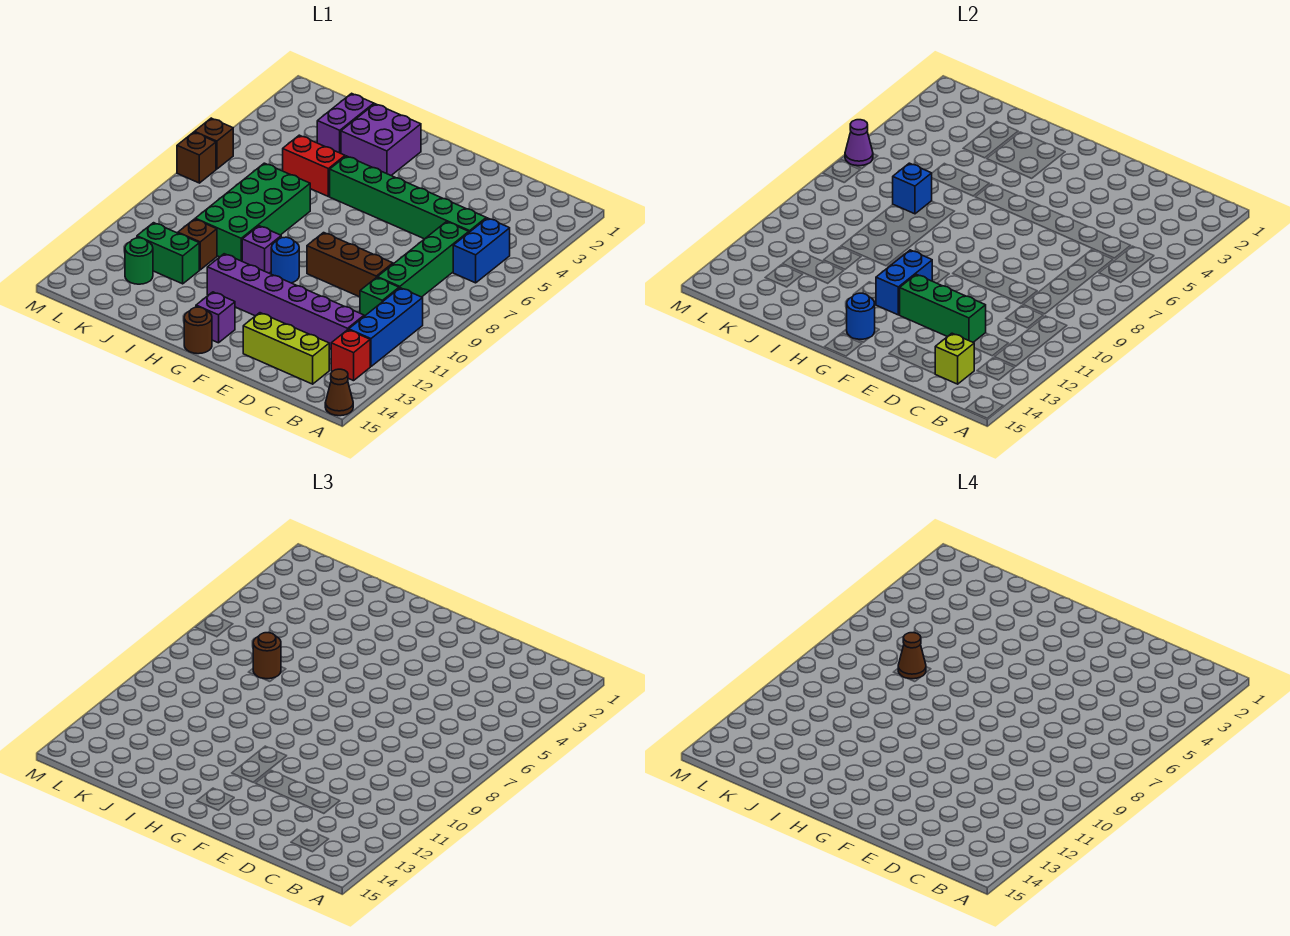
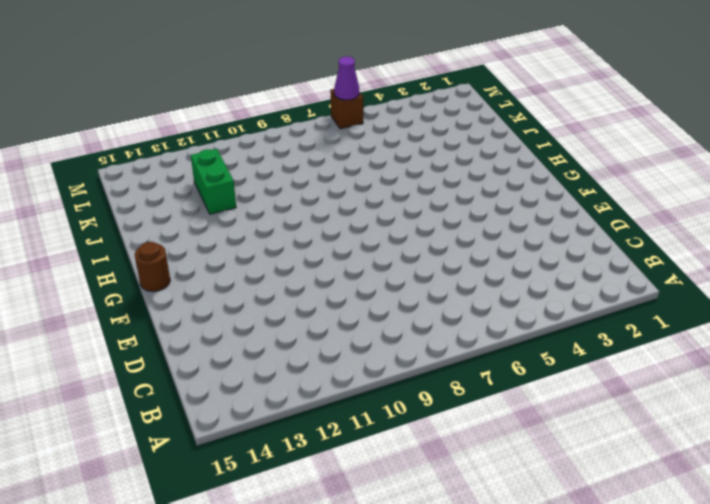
none -> brown 1x1 cone [325,369,353,416]
none -> blue 1x2 brick [453,218,510,283]
none -> blue 1x3 brick [349,288,423,367]
none -> red 1x1 brick [331,330,370,381]

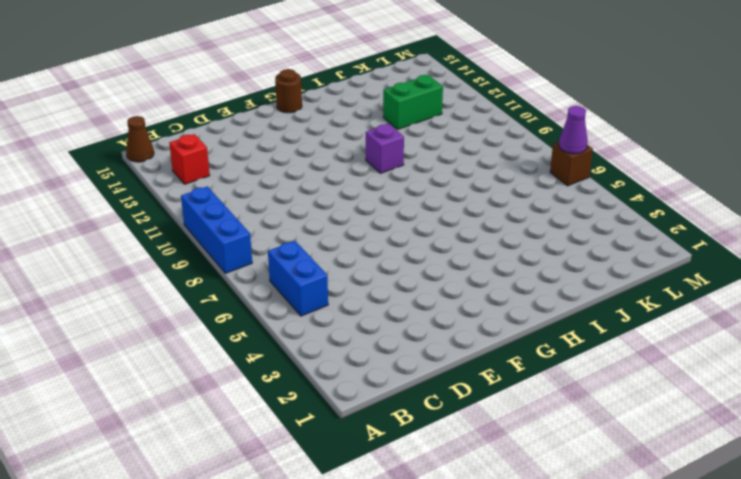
blue 1x3 brick [181,186,252,273] -> blue 1x3 brick moved to [349,288,423,367]
none -> green 1x6 brick [330,156,486,239]
none -> green 1x4 brick [377,222,469,297]
none -> green 1x1 brick [360,277,399,316]
none -> purple 1x6 brick [207,254,364,349]

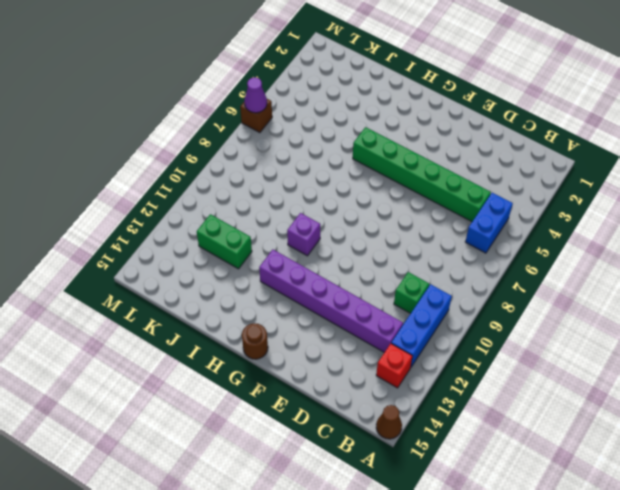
none -> green 1x4 brick [377,222,469,297]
none -> lime 1x3 brick [243,313,329,384]
none -> brown 1x3 brick [307,233,393,297]
none -> blue 1x1 round brick [271,237,299,283]

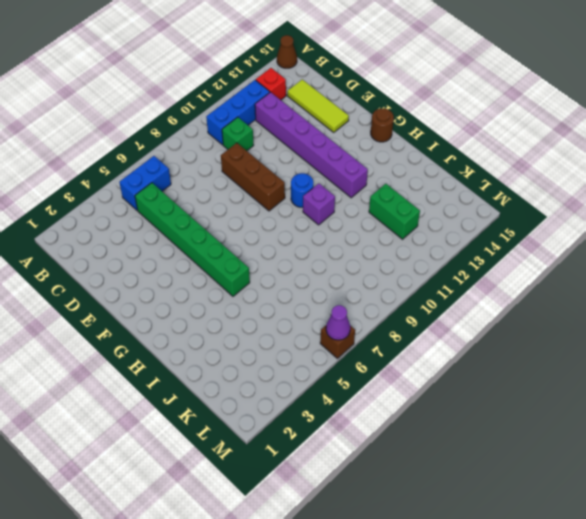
lime 1x3 tile [287,80,349,132] -> lime 1x3 brick [243,313,329,384]
none -> green 1x4 brick [377,222,469,297]
none -> purple 1x1 brick [196,292,235,343]
none -> purple 2x2 brick [341,104,421,175]
none -> red 1x2 brick [283,135,345,196]

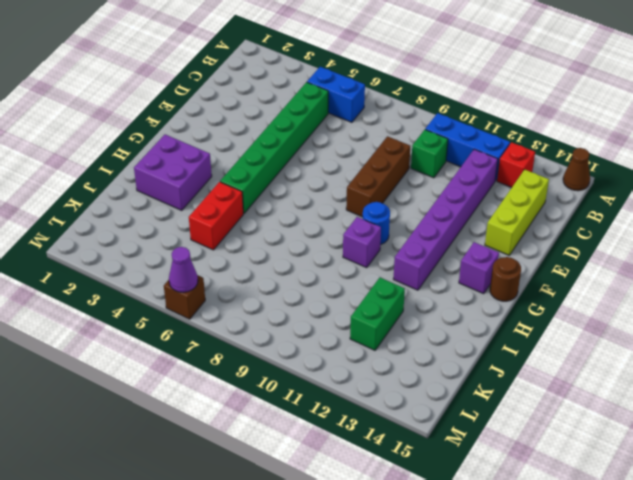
none -> green 1x4 brick [377,222,469,297]
none -> green 2x4 brick [195,163,310,261]
none -> purple 1x2 brick [317,93,374,153]
none -> brown 1x1 brick [178,219,217,270]

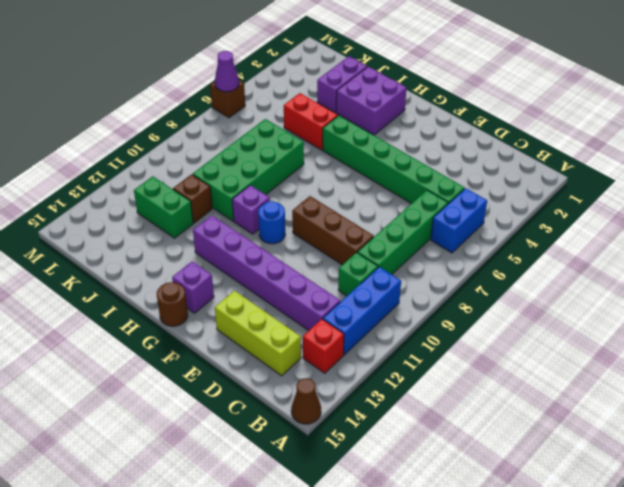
none -> green 1x1 round brick [125,238,153,284]
none -> brown 1x1 brick [177,132,216,183]
none -> lime 1x1 brick [935,333,974,384]
none -> green 1x3 brick [900,274,986,342]

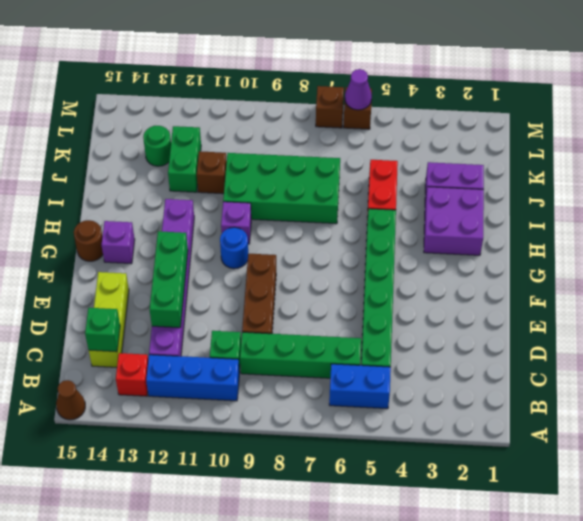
green 1x1 brick [85,308,120,352] -> lime 1x1 brick [935,333,974,384]
none -> blue 1x2 brick [876,250,932,315]
none -> blue 1x1 round brick [847,293,875,339]
none -> blue 1x1 brick [893,163,932,214]
none -> brown 1x1 round brick [253,633,281,679]

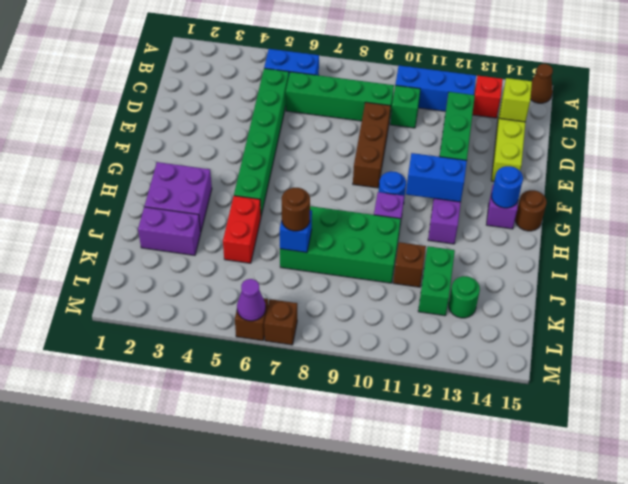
none -> brown 1x1 cone [898,633,926,679]

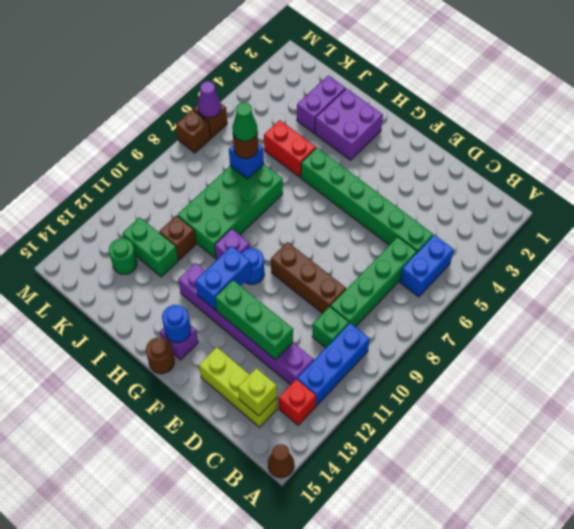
green 1x1 cone [232,103,258,141] -> brown 1x1 cone [898,633,926,679]

